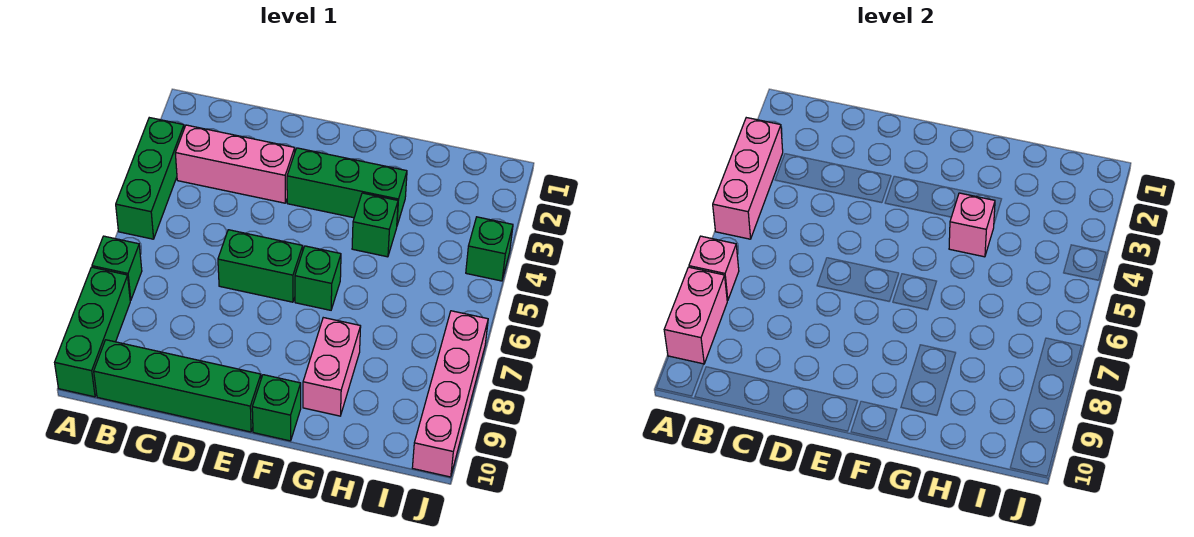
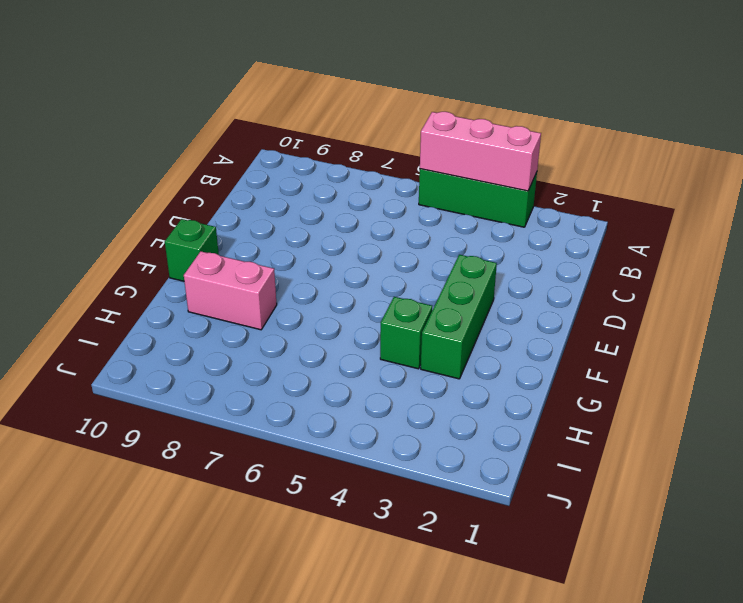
none -> green 1x1 brick [92,236,142,301]
none -> green 1x3 brick [55,267,130,397]
none -> pink 1x3 brick [175,125,295,203]

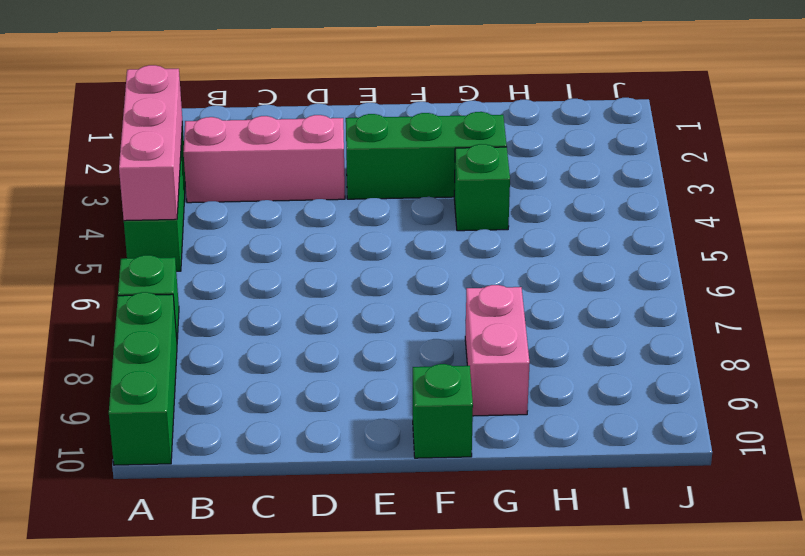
none -> green 1x4 brick [94,340,261,432]
none -> green 1x2 brick [218,230,303,302]
none -> green 1x1 brick [295,246,341,310]

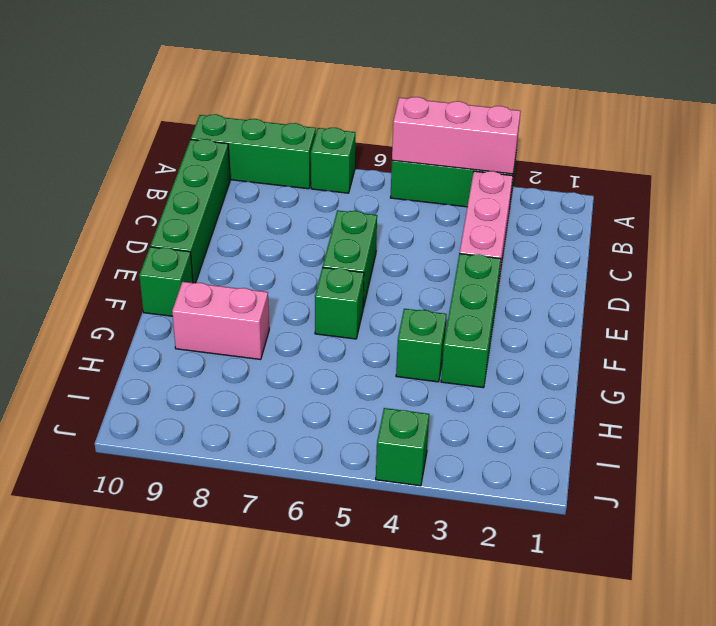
none -> pink 1x4 brick [412,311,488,477]
none -> pink 1x1 brick [689,236,739,301]
none -> pink 1x2 brick [664,267,727,364]

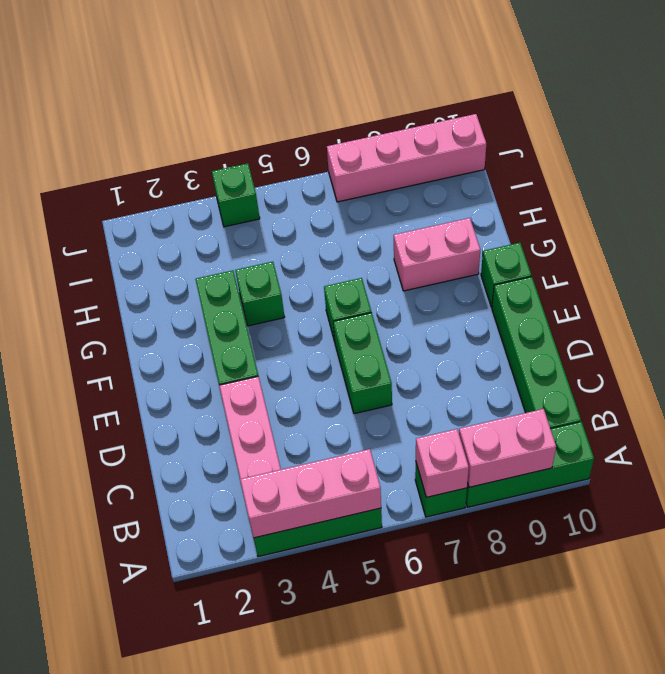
none -> pink 1x1 brick [949,193,995,257]

